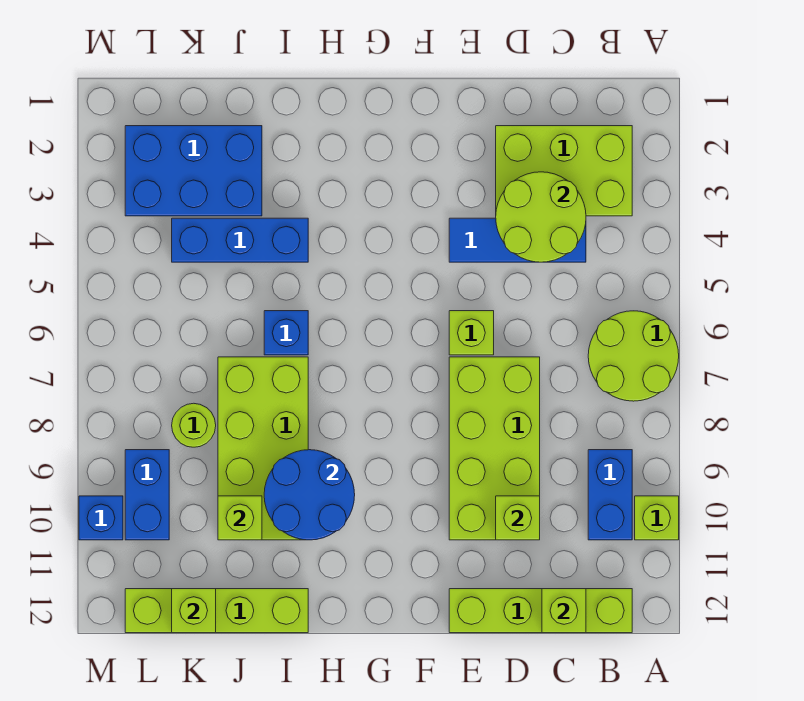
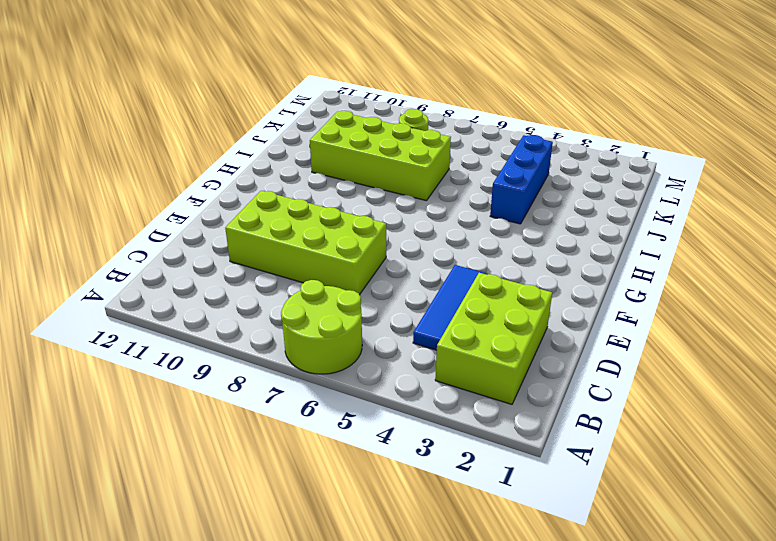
none -> lime 1x1 brick [635,496,679,540]
none -> blue 1x2 brick [588,450,632,540]
none -> lime 1x4 brick [449,589,632,633]

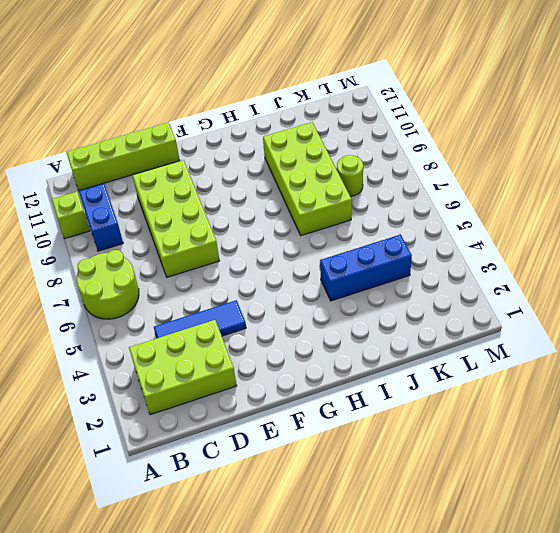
none -> lime 1x1 brick [449,311,494,355]
none -> blue 1x1 brick [264,311,308,355]
none -> lime 1x4 brick [125,589,308,633]

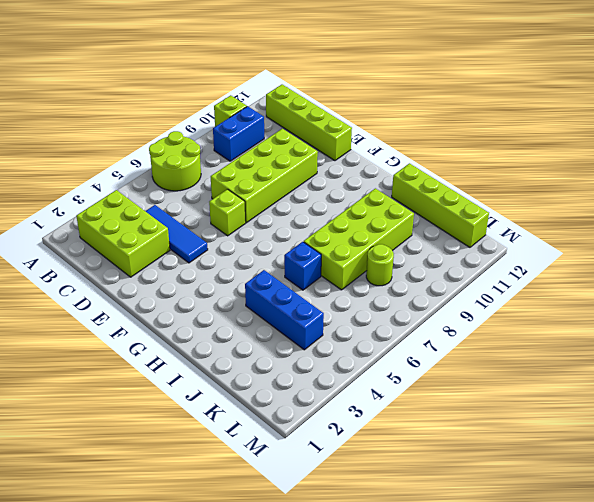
none -> blue 2x3 brick [125,126,262,216]
none -> blue 1x2 brick [125,450,169,540]
none -> blue 1x1 brick [79,496,123,540]

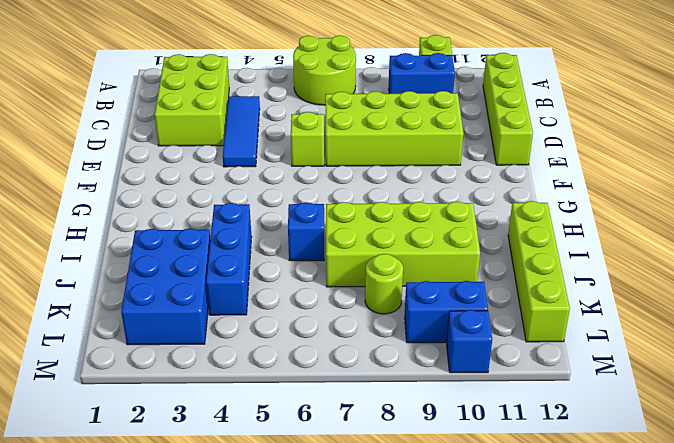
none -> lime 2x2 round brick [496,172,586,262]
none -> lime 1x1 brick [542,589,586,633]
none -> lime 1x1 brick [496,496,540,540]

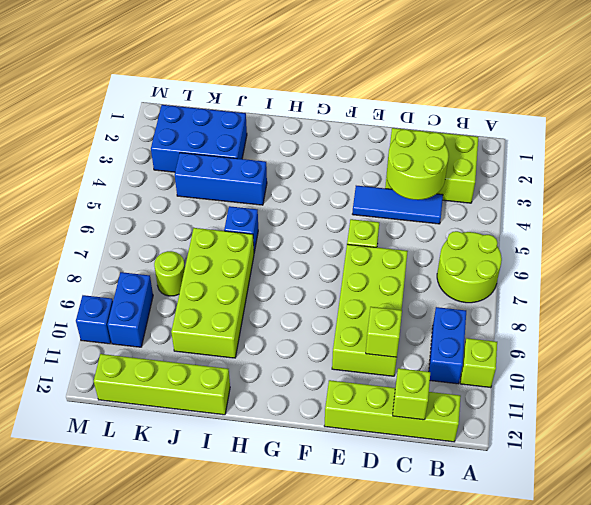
none -> blue 2x2 round brick [264,450,355,540]
none -> lime 1x1 brick [218,496,262,540]
none -> lime 1x1 brick [172,589,216,633]

